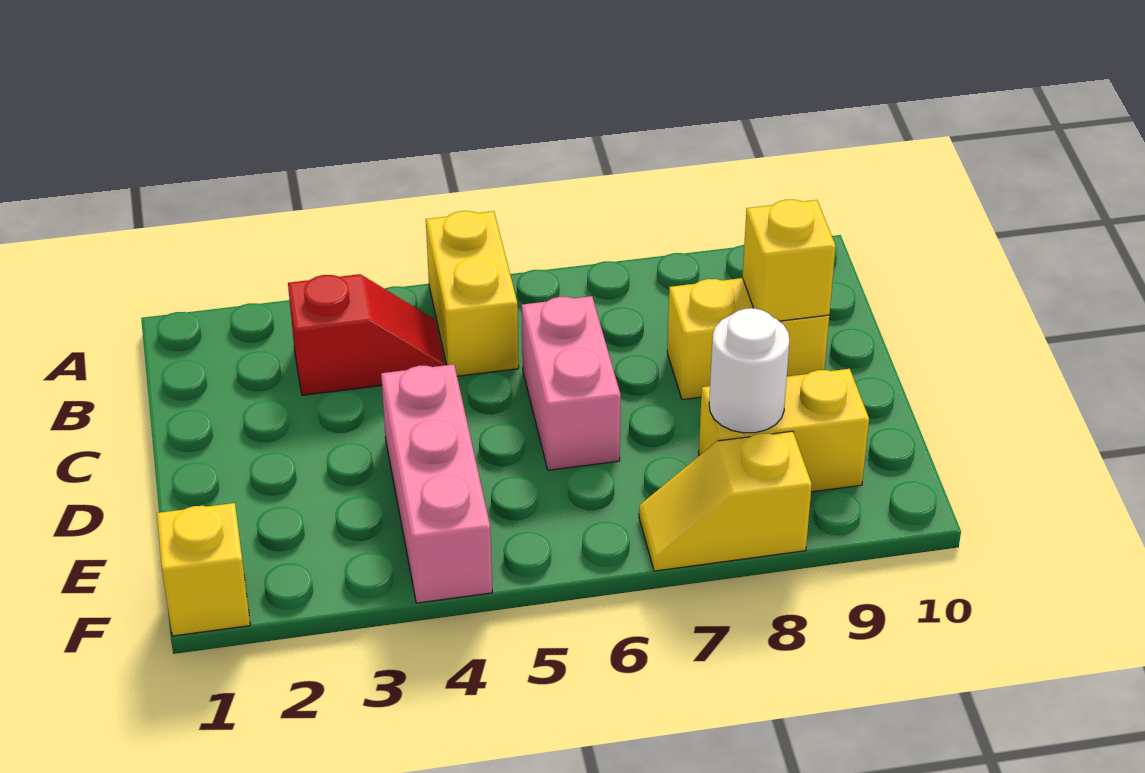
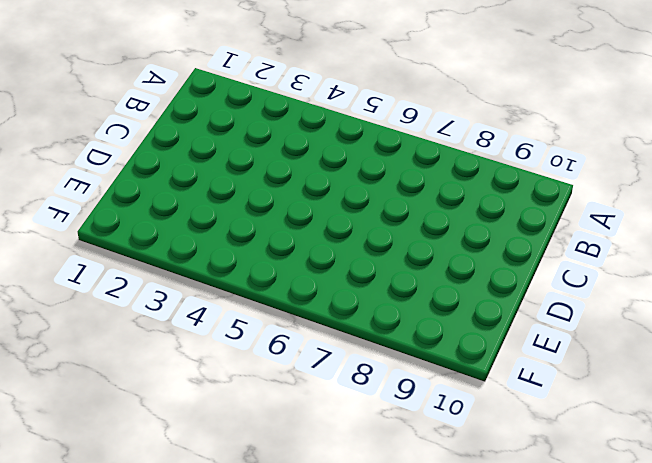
none -> yellow 1x2 brick [426,211,519,376]
none -> red 1x2 slope [288,274,445,395]

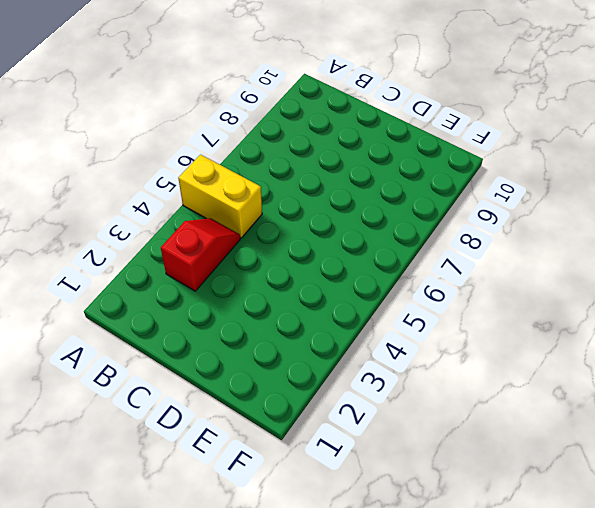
none -> pink 1x2 brick [522,296,621,470]
none -> yellow 1x2 brick [667,278,829,400]

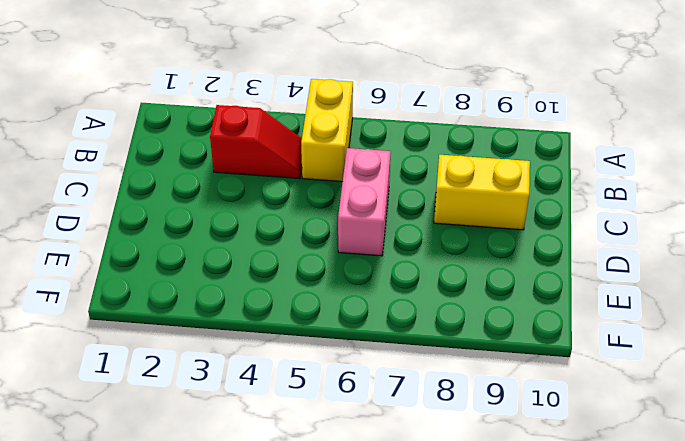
none -> pink 1x3 brick [381,364,492,603]
none -> yellow 1x2 brick [699,369,869,492]

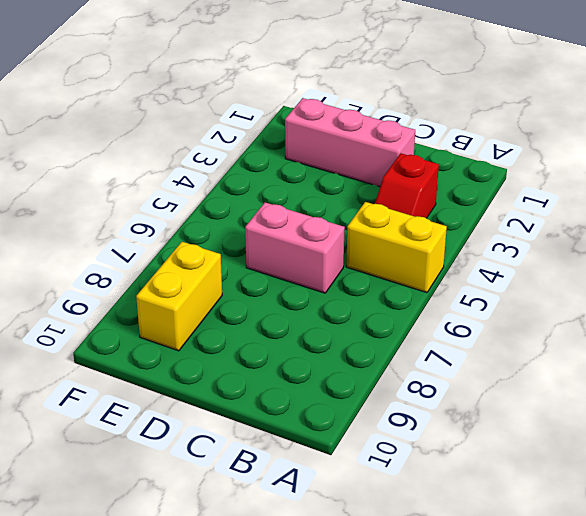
pink 1x3 brick [285,98,415,187] -> pink 1x3 brick moved to [381,364,492,603]
none -> yellow 1x2 brick [667,278,829,400]
none -> yellow 1x1 brick [157,503,250,636]

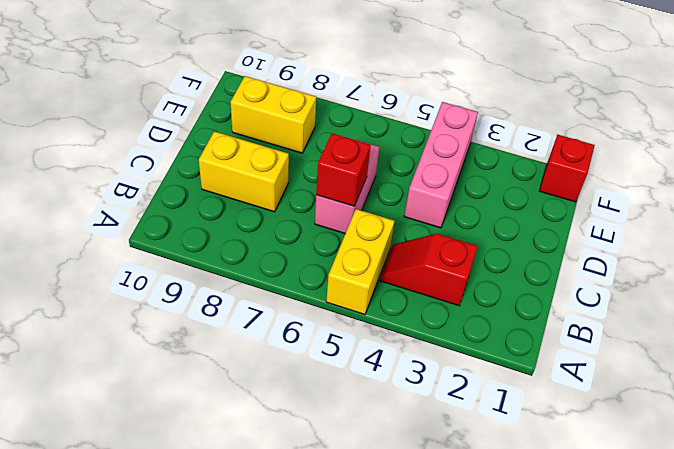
red 1x1 brick [316,133,371,206] -> none
red 1x1 brick [539,135,595,202] -> yellow 1x1 brick [157,503,250,636]
none -> yellow 1x2 slope [639,431,812,571]
none -> yellow 1x1 brick [743,200,836,321]

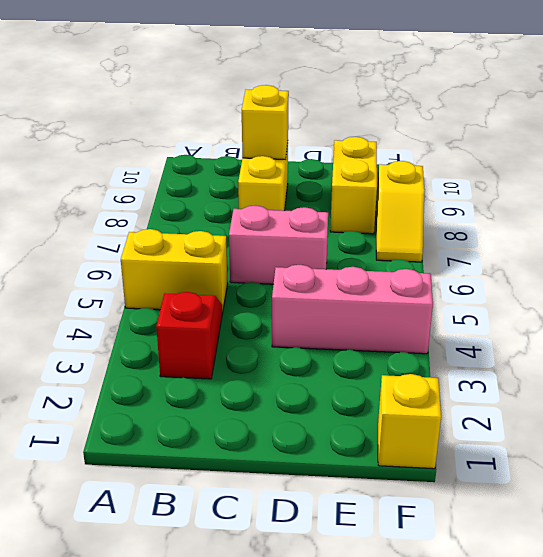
none -> white 1x1 round brick [709,308,790,433]

